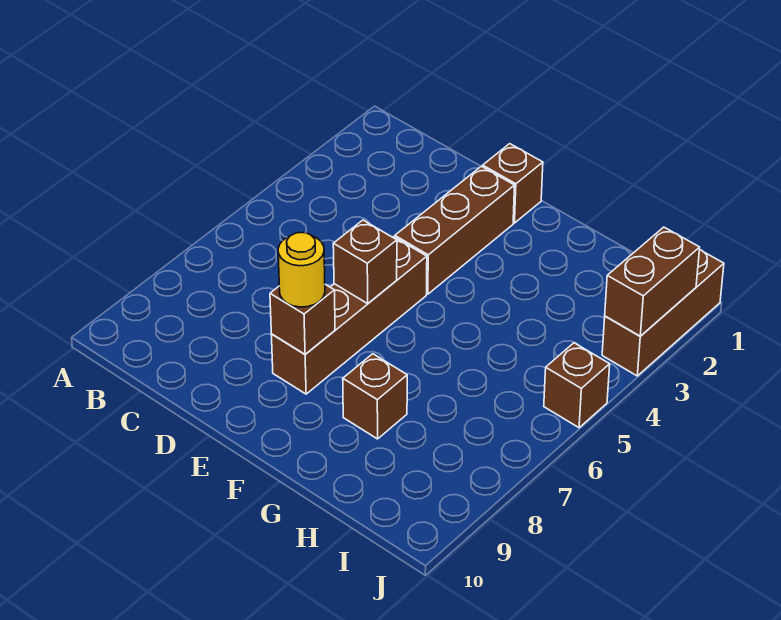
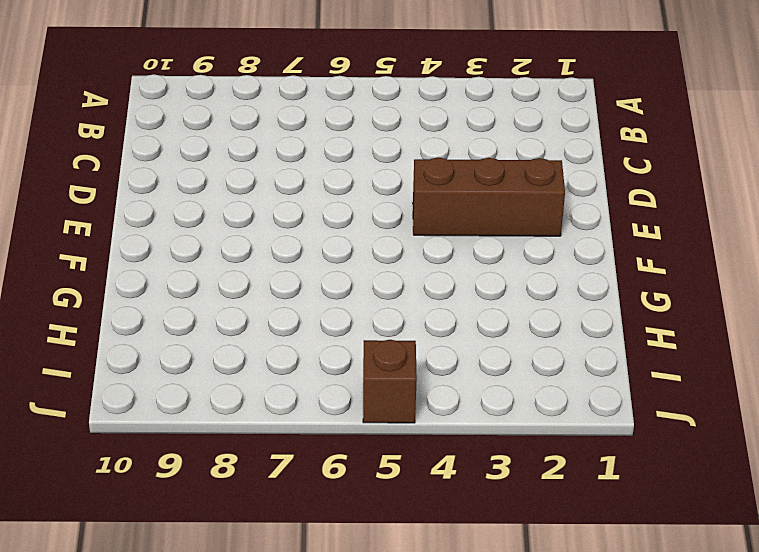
none -> brown 1x1 brick [483,144,543,223]
none -> brown 1x4 brick [271,237,427,394]

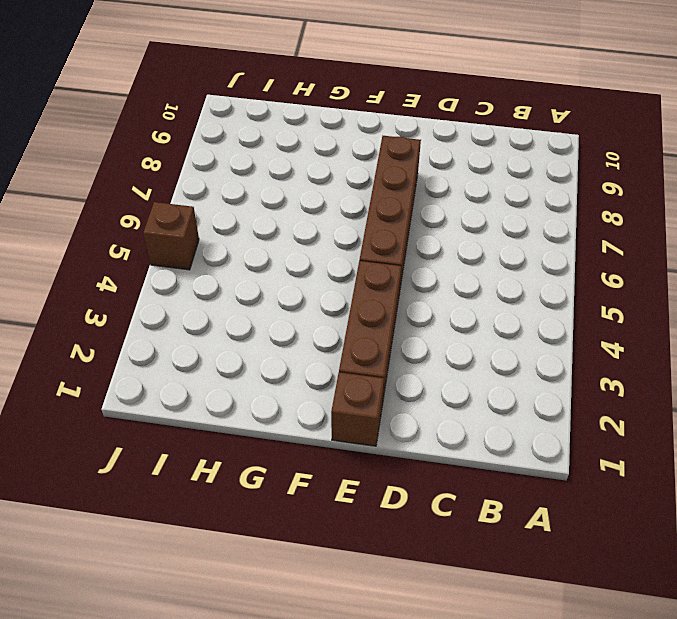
none -> brown 1x1 brick [343,354,407,439]
none -> brown 1x3 brick [602,250,724,376]

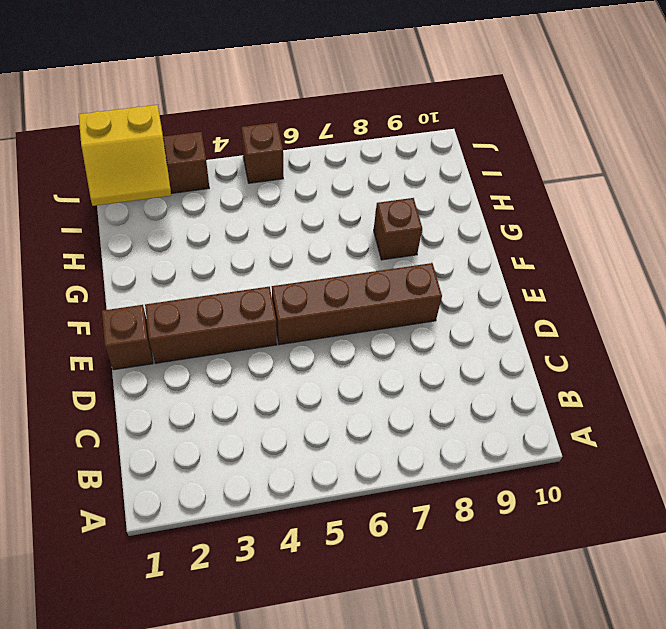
yellow 2x2 slope [79,105,171,206] -> brown 1x2 brick [605,227,700,336]
none -> brown 1x1 brick [333,220,397,304]
none -> brown 1x1 brick [270,284,335,354]

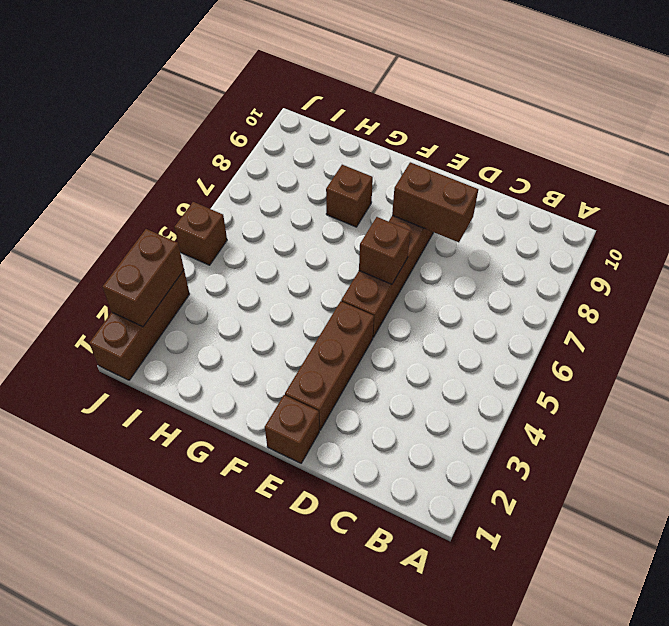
brown 1x2 brick [392,162,478,242] -> brown 1x1 brick [270,284,335,354]
none -> yellow 1x1 round brick [278,233,325,307]

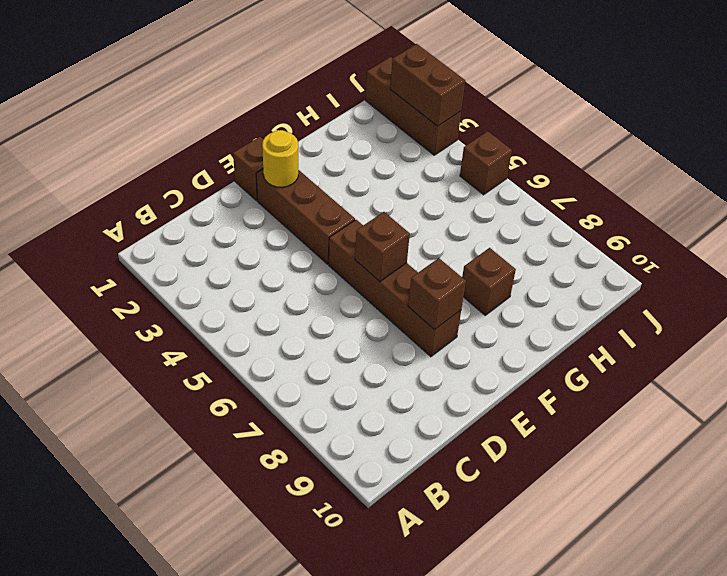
yellow 1x1 round brick [262,130,298,187] -> yellow 1x1 round brick moved to [278,233,325,307]

